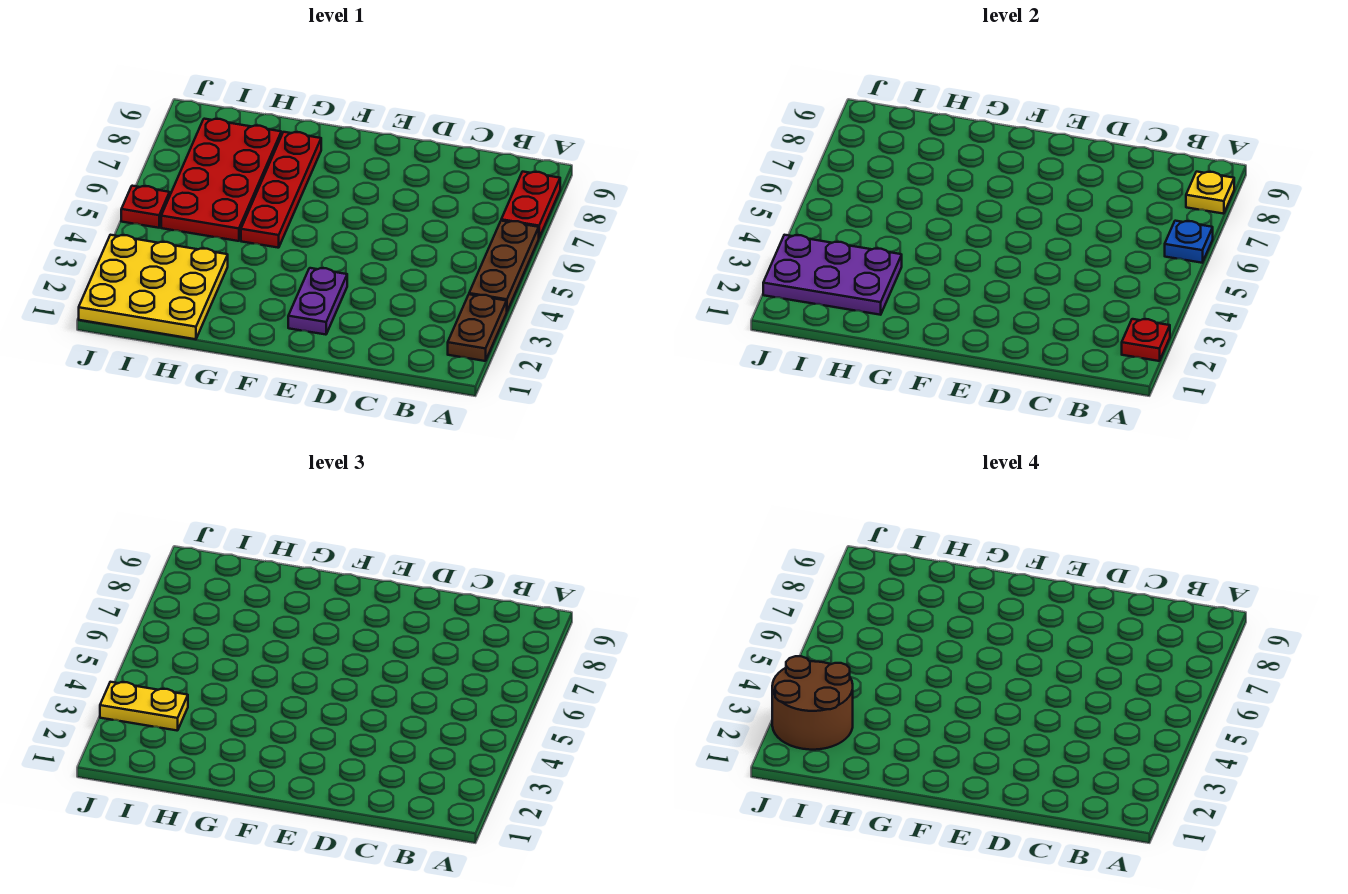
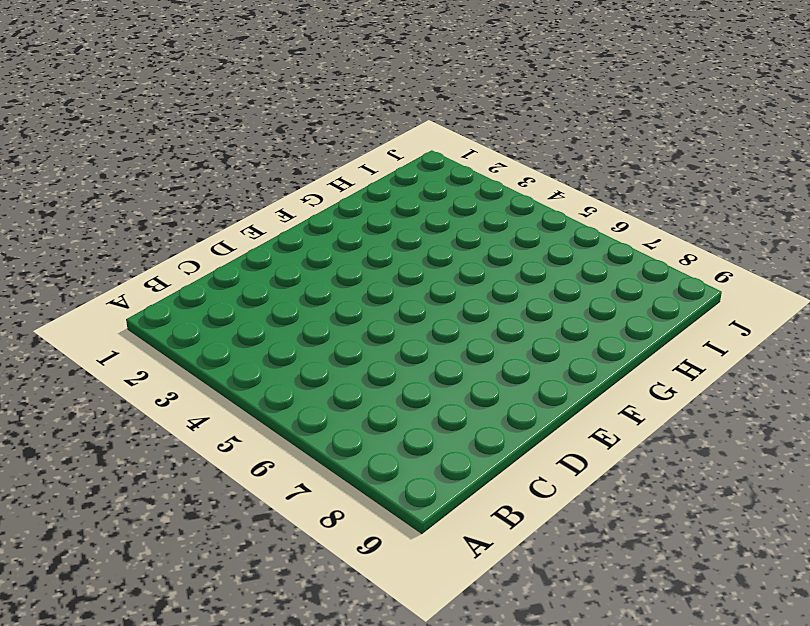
none -> brown 1x2 plate [448,294,507,361]
none -> brown 1x3 plate [469,221,539,311]
none -> red 1x2 plate [501,172,560,237]

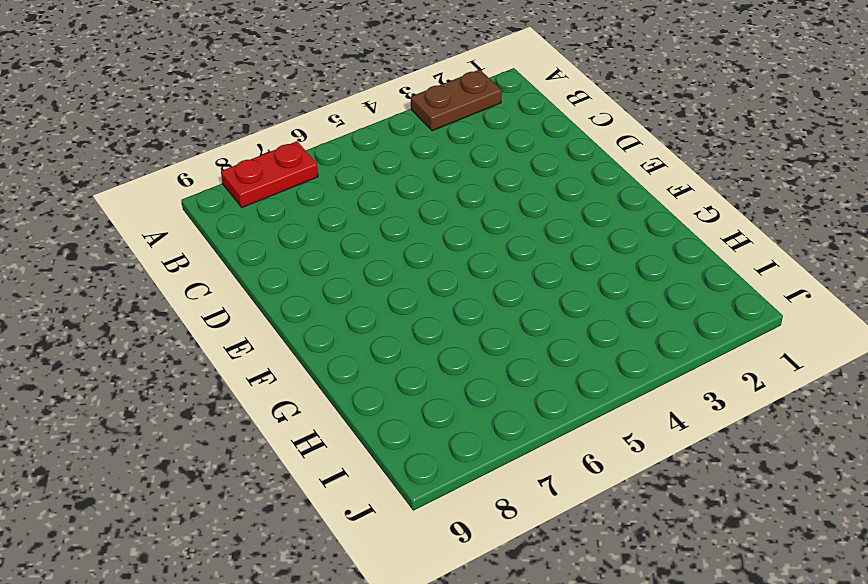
none -> brown 1x3 plate [469,221,539,311]
none -> purple 1x2 plate [288,268,347,335]
none -> red 1x4 plate [241,132,321,248]

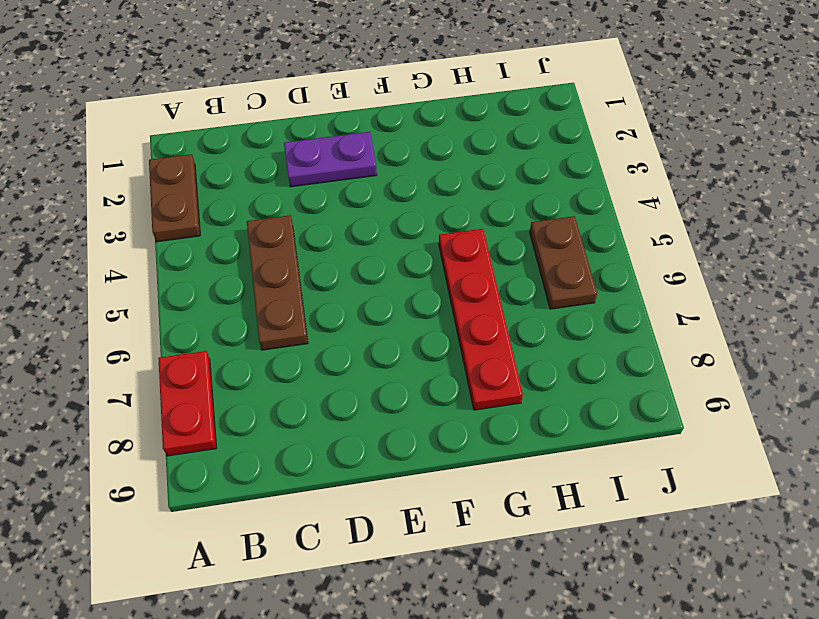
brown 1x3 plate [247,215,308,350] -> brown 1x3 plate moved to [469,221,539,311]
purple 1x2 plate [284,132,377,187] -> purple 1x2 plate turned to [288,268,347,335]
brown 1x2 plate [530,216,597,309] -> red 2x4 plate [161,119,281,241]
none -> yellow 3x3 plate [79,235,228,339]
none -> red 1x1 plate [121,186,170,228]
none -> red 1x1 plate [1122,319,1170,361]

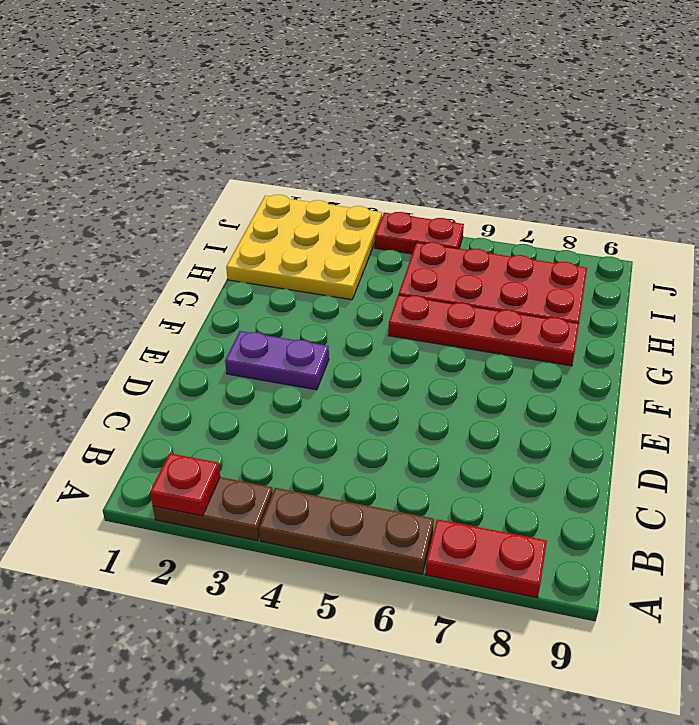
red 1x2 plate [375,212,464,254] -> red 1x1 plate [121,186,170,228]
none -> blue 1x1 plate [1165,221,1213,263]
none -> yellow 1x1 plate [1186,172,1234,214]
none -> purple 2x3 plate [763,235,902,315]

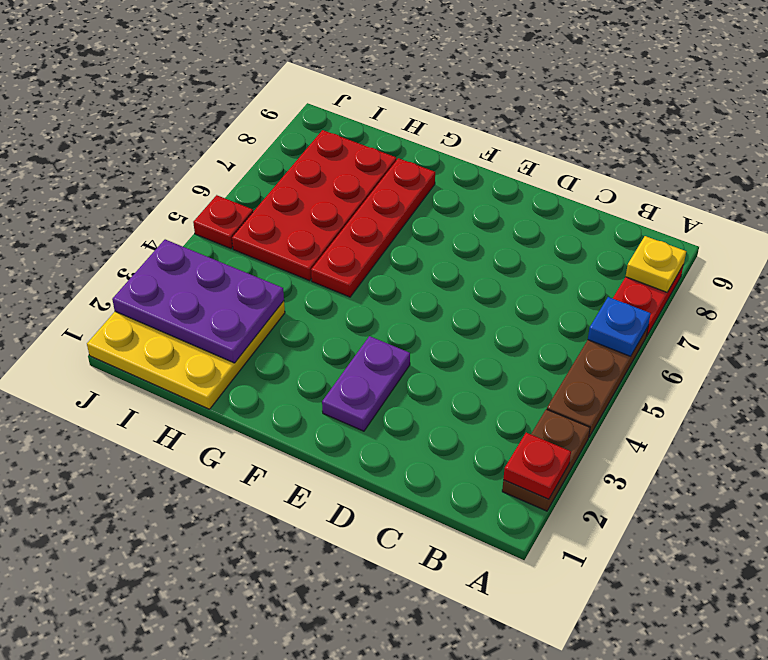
none -> yellow 1x2 plate [100,682,188,731]
none -> brown 2x2 round brick [772,656,853,750]

